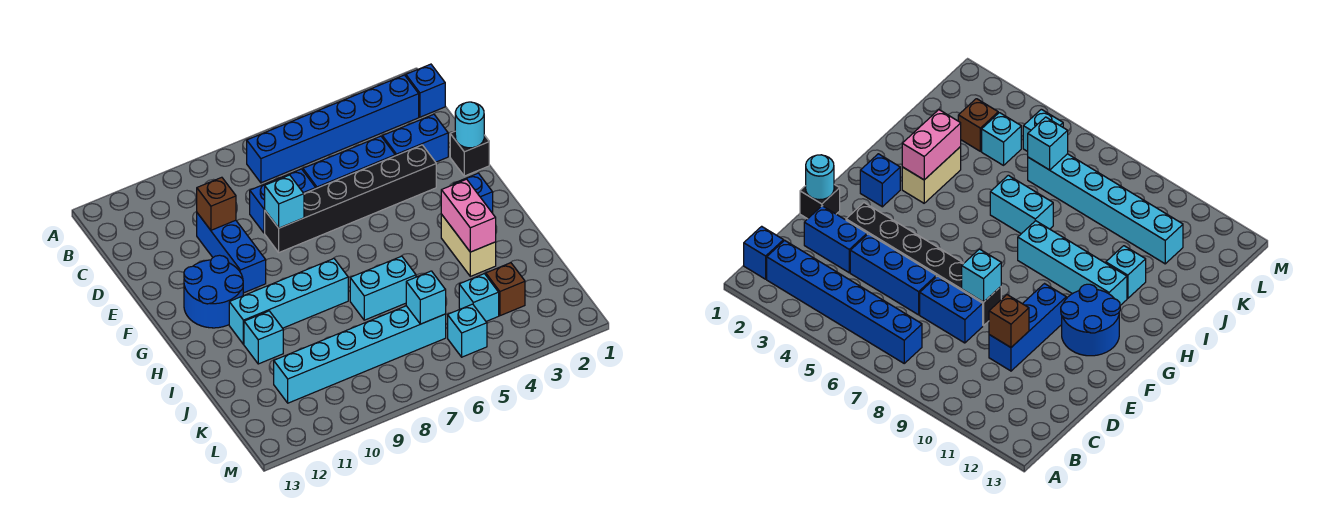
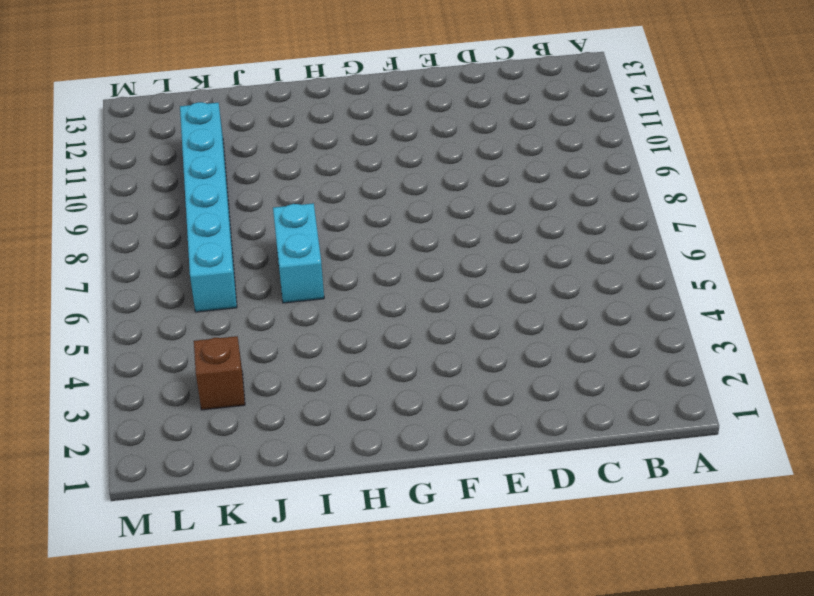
none -> blue 1x1 brick [406,64,445,117]
none -> blue 1x6 brick [247,75,419,183]
none -> blue 1x2 brick [382,114,448,162]

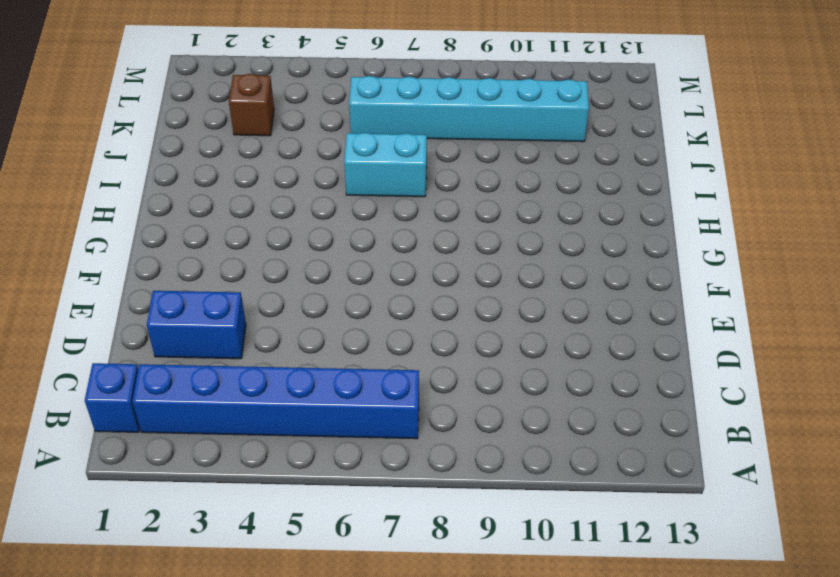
none -> blue 1x3 brick [303,136,395,188]
none -> blue 1x2 brick [250,169,316,233]
none -> blue 1x3 brick [197,213,266,293]

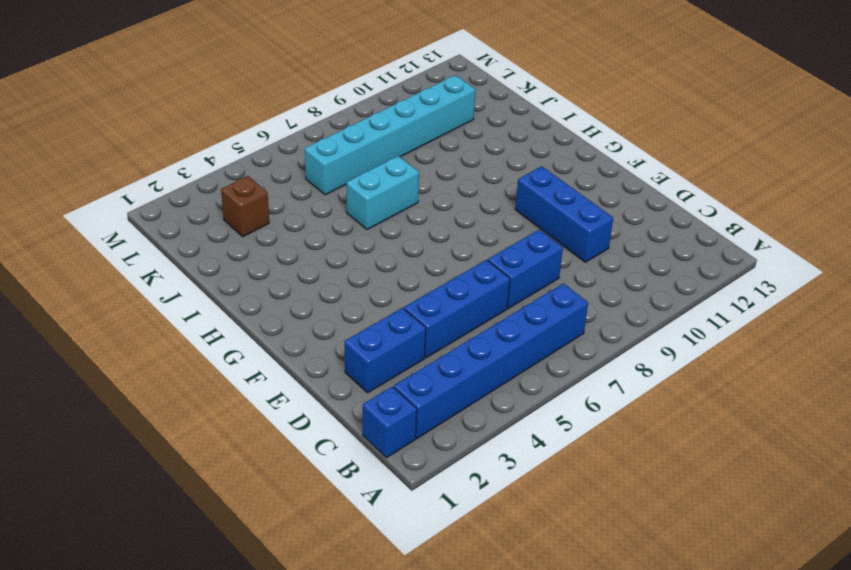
none -> black 1x1 brick [450,131,489,176]
none -> black 1x6 brick [265,145,436,252]
none -> blue 2x2 round brick [184,255,243,328]

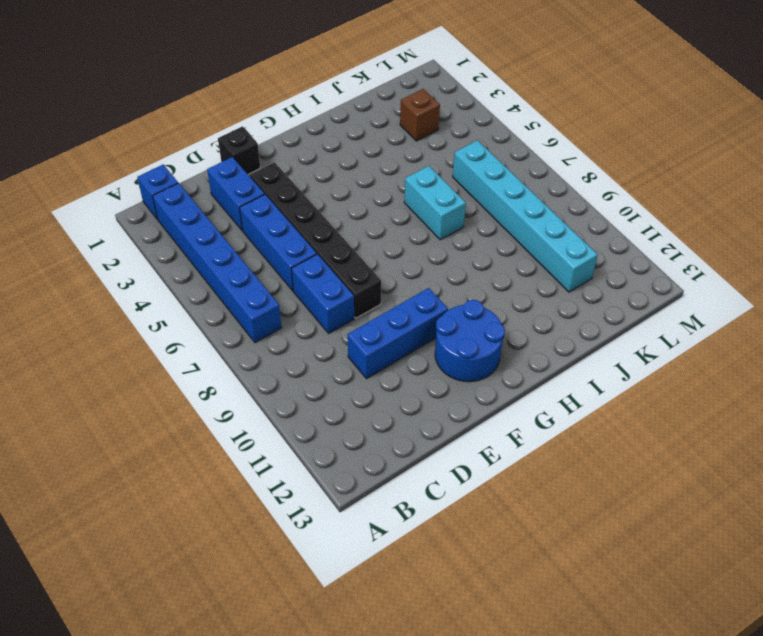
none -> blue 1x1 brick [454,173,493,213]
none -> tan 1x2 brick [441,214,496,276]
none -> cyan 1x4 brick [229,258,348,344]

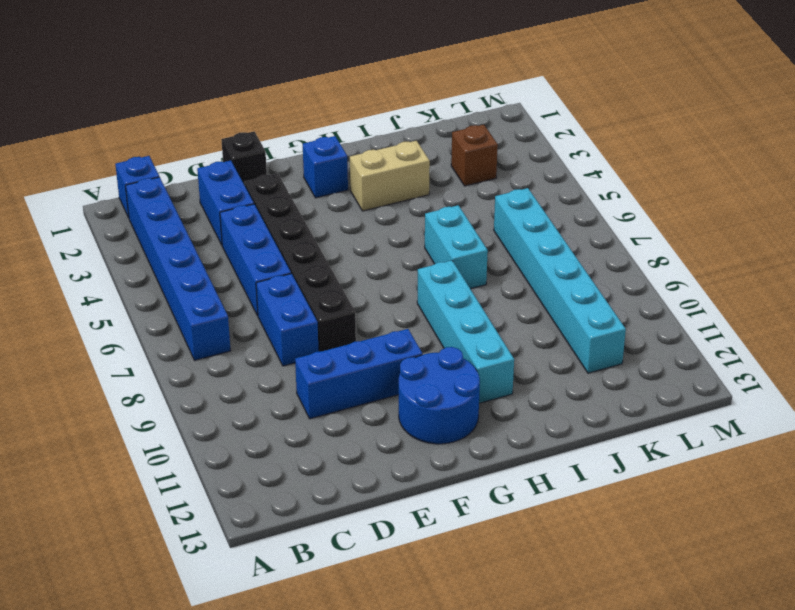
none -> cyan 1x1 brick [244,311,283,364]
none -> cyan 1x1 brick [459,274,499,321]
none -> cyan 1x1 brick [448,304,487,357]

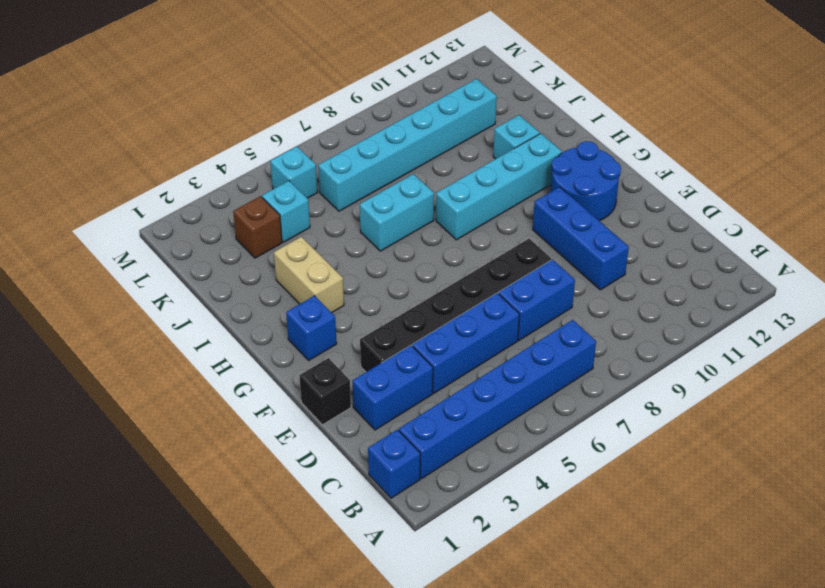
none -> brown 1x1 brick [197,177,236,230]
none -> cyan 1x1 round brick [455,102,484,148]
none -> cyan 1x1 brick [265,175,304,228]

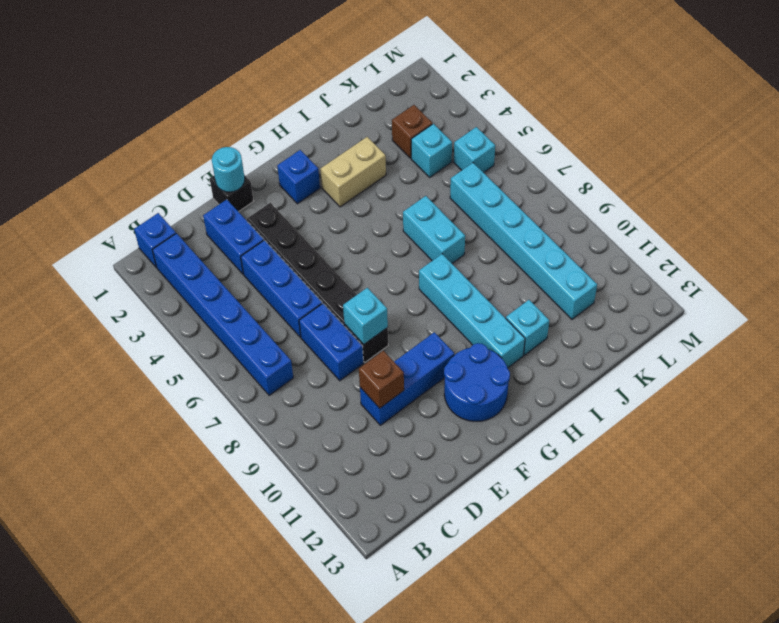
none -> pink 1x2 brick [441,179,496,252]
none -> cyan 1x1 brick [406,271,446,324]

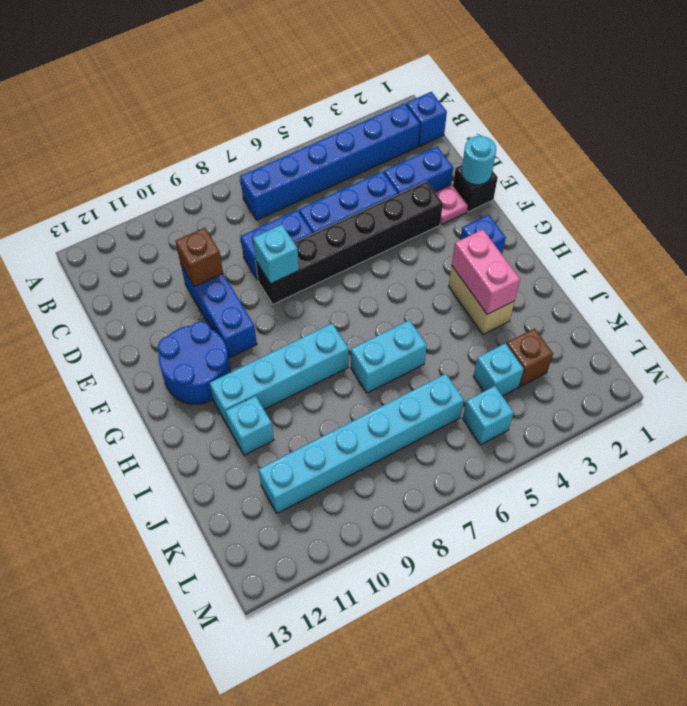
pink 1x1 plate [435,184,468,224] -> none
none -> cyan 1x1 brick [406,271,446,324]

